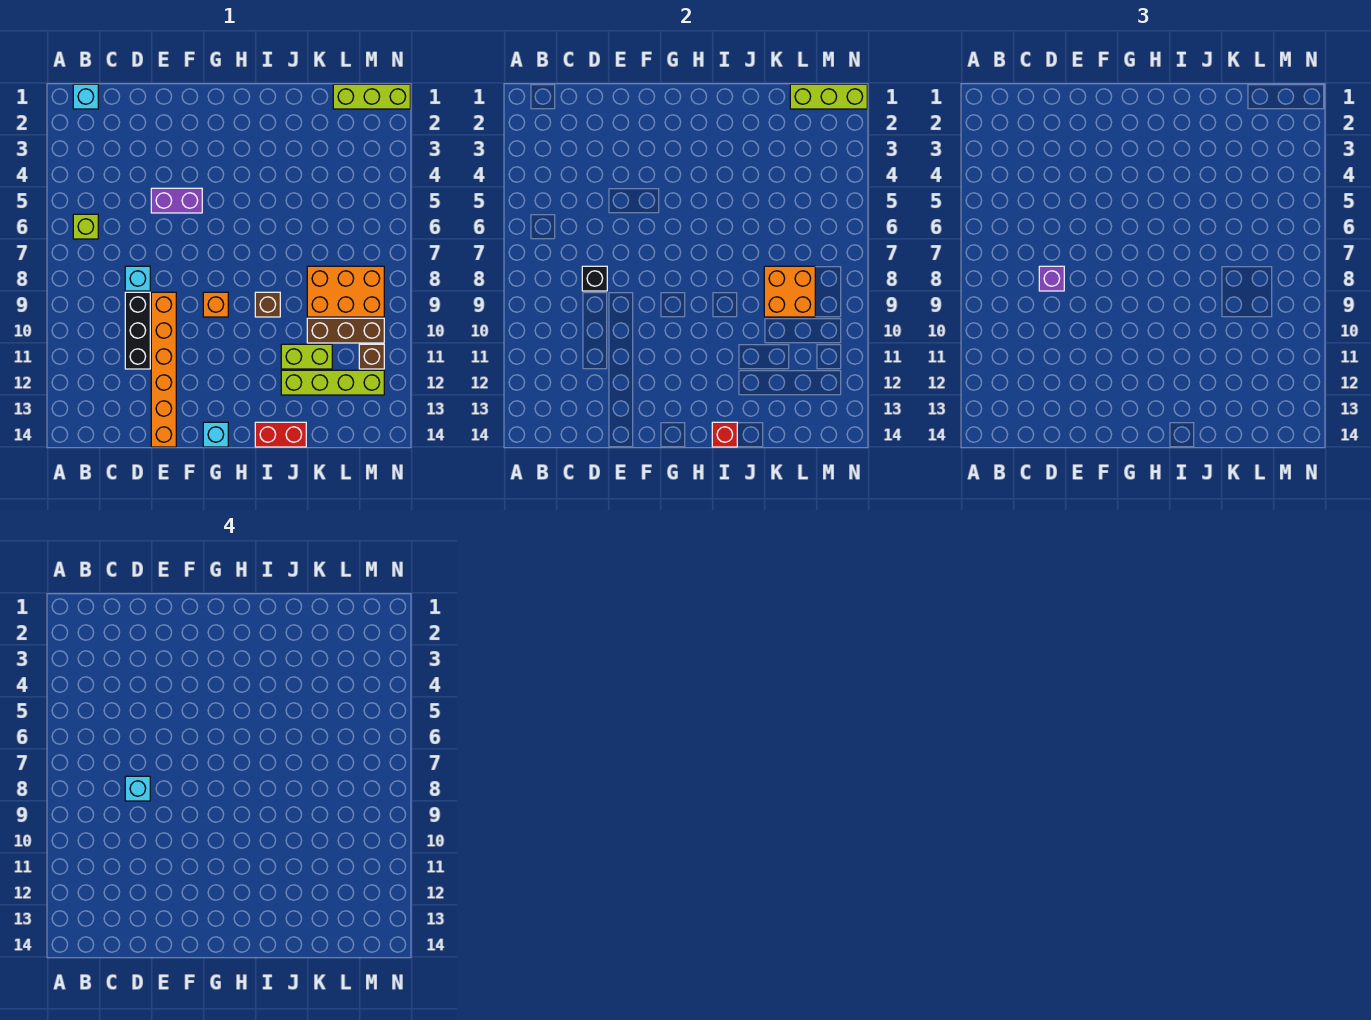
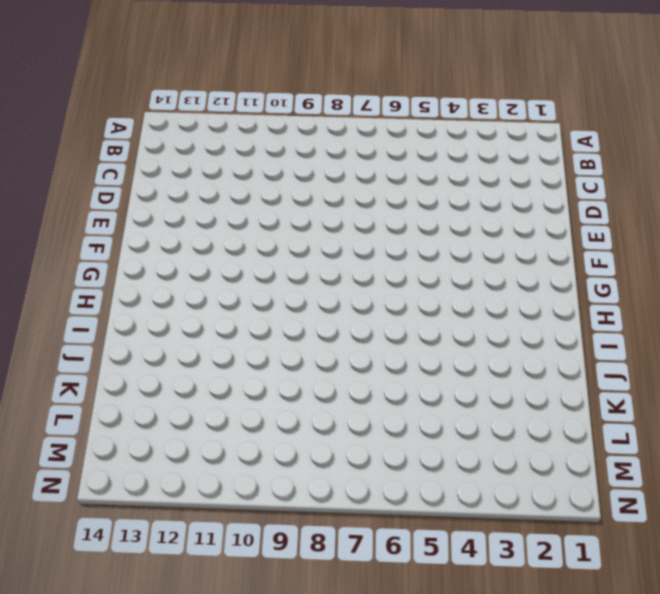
none -> cyan 1x1 brick [73,84,98,109]
none -> lime 1x1 brick [73,214,98,239]
none -> cyan 1x1 brick [125,266,150,291]

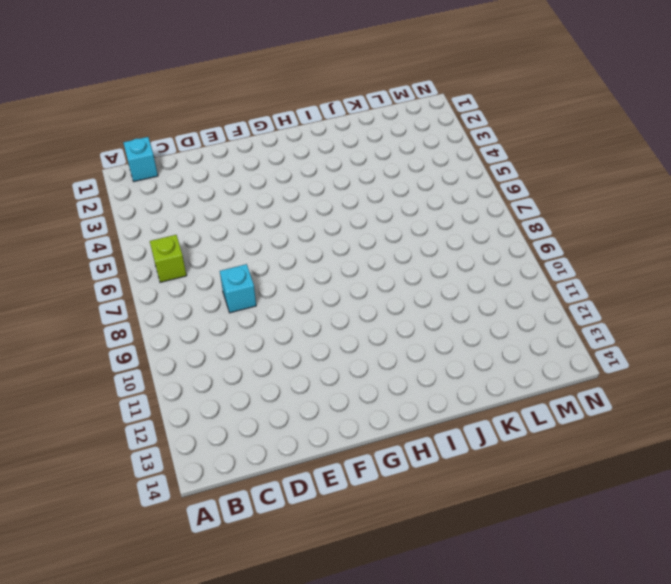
none -> black 1x3 brick [125,292,150,369]
none -> purple 1x2 brick [151,188,202,213]
none -> orange 1x6 brick [151,292,176,447]

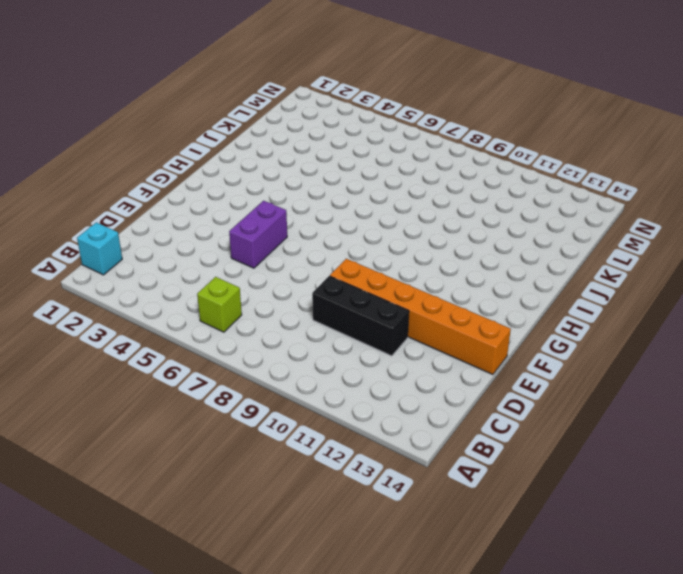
none -> cyan 1x1 brick [125,266,150,291]
none -> orange 1x1 brick [203,292,228,317]
none -> cyan 1x1 brick [203,422,228,447]

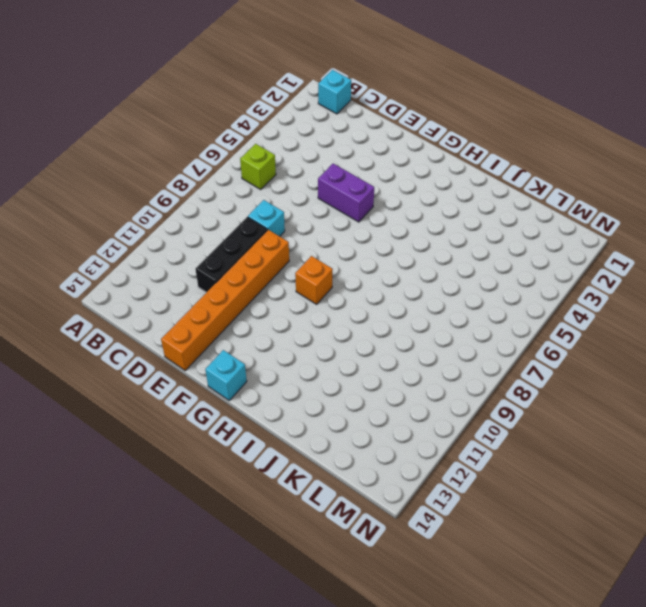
none -> brown 1x1 brick [255,292,280,317]
none -> red 1x2 brick [255,422,306,447]
none -> lime 1x2 brick [281,344,332,369]

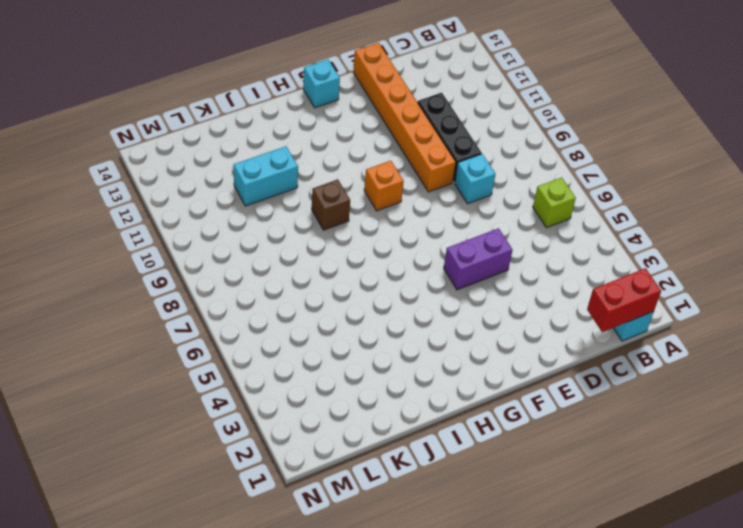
red 1x2 brick [587,268,661,332] -> red 1x2 brick moved to [255,422,306,447]
cyan 1x2 brick [234,146,298,206] -> lime 1x2 brick [281,344,332,369]
none -> lime 1x4 brick [281,370,384,395]
none -> orange 2x3 brick [307,266,384,317]
none -> brown 1x3 brick [307,318,384,343]

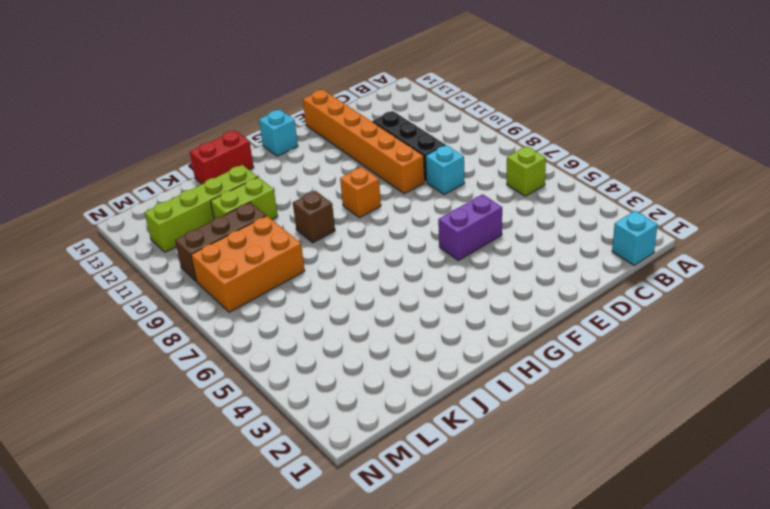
none -> lime 1x3 brick [333,84,410,109]
none -> brown 1x1 brick [359,344,384,369]
none -> black 1x1 brick [582,266,607,291]

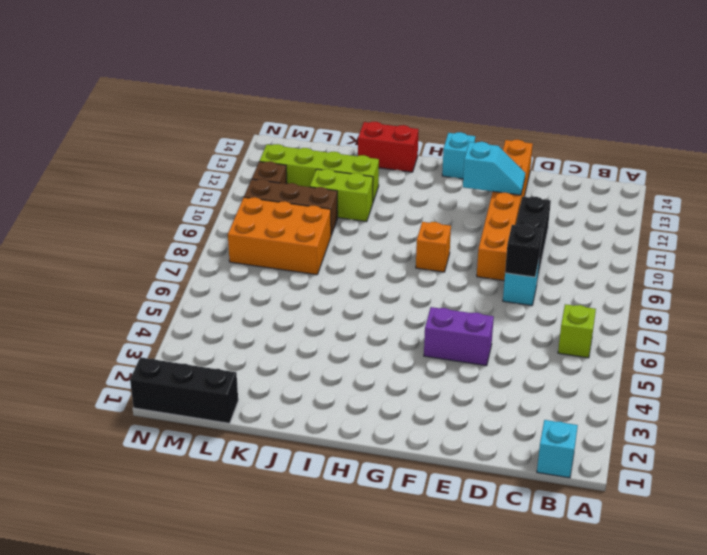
cyan 1x2 slope [463,142,525,195] -> none
black 1x3 brick [130,357,238,423] -> lime 1x3 brick [333,84,410,109]
none -> brown 1x1 brick [255,292,280,317]
none -> red 1x1 brick [712,422,737,447]
none -> orange 2x2 brick [764,266,815,317]

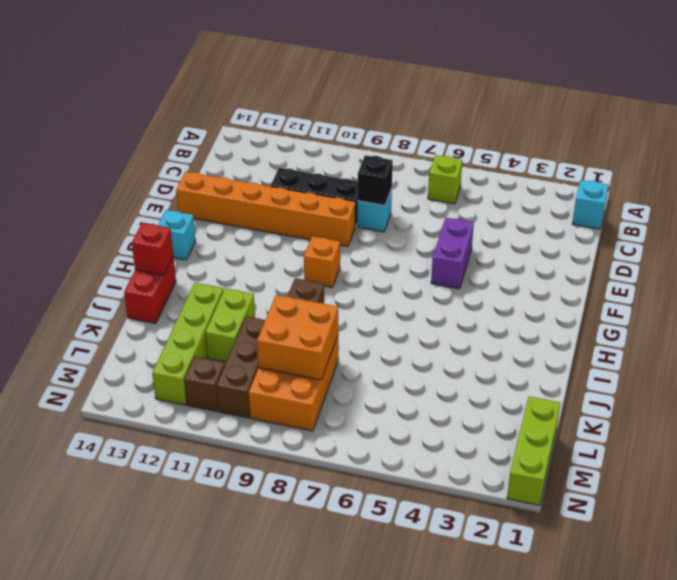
none -> lime 1x3 brick [790,84,867,109]
none -> purple 1x1 brick [1039,266,1064,291]
none -> cyan 1x1 brick [125,776,150,801]

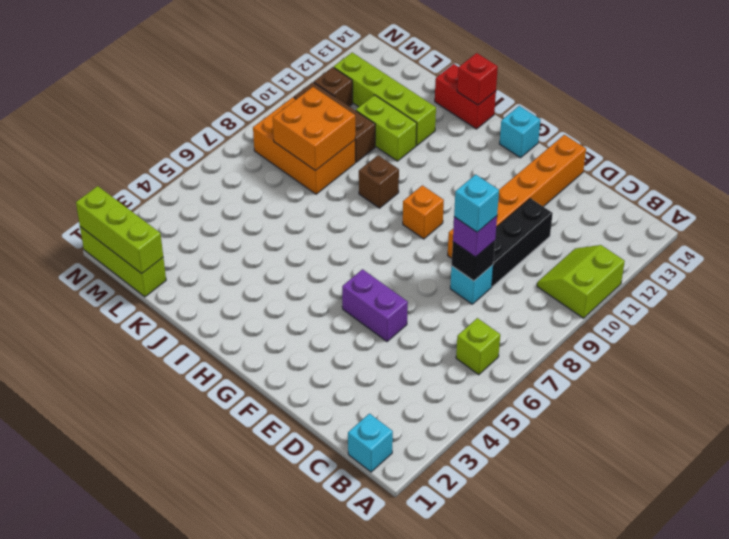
lime 2x2 slope [537,245,625,318] -> none

